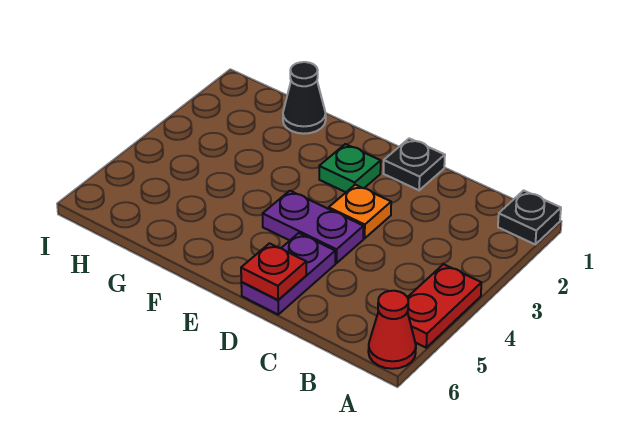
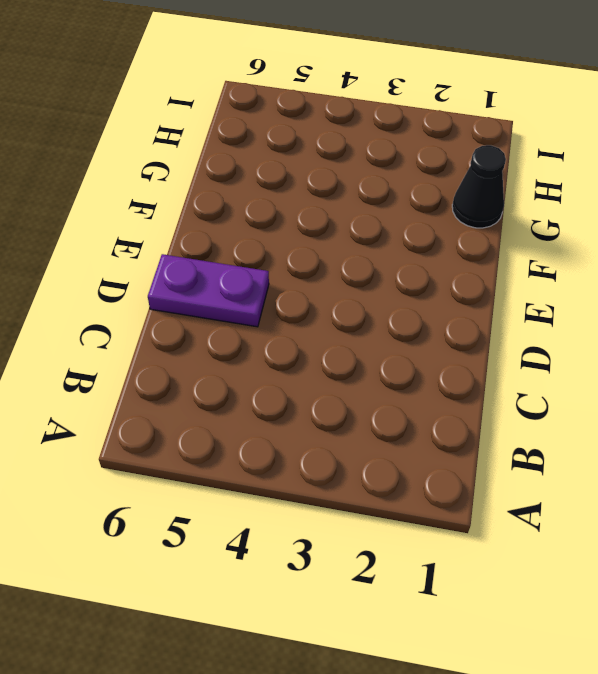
none -> black 1x1 plate [498,191,561,244]
none -> red 1x2 plate [407,264,481,348]

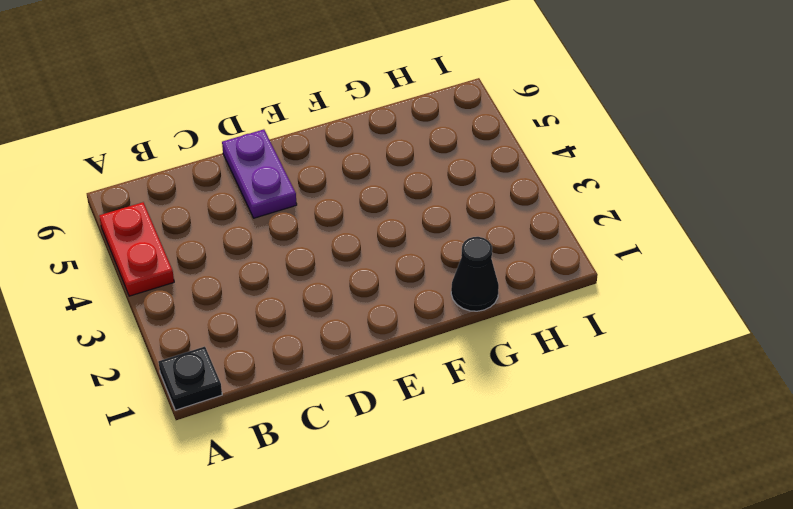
none -> red 1x1 cone [368,291,416,369]
none -> black 1x1 plate [383,138,445,190]

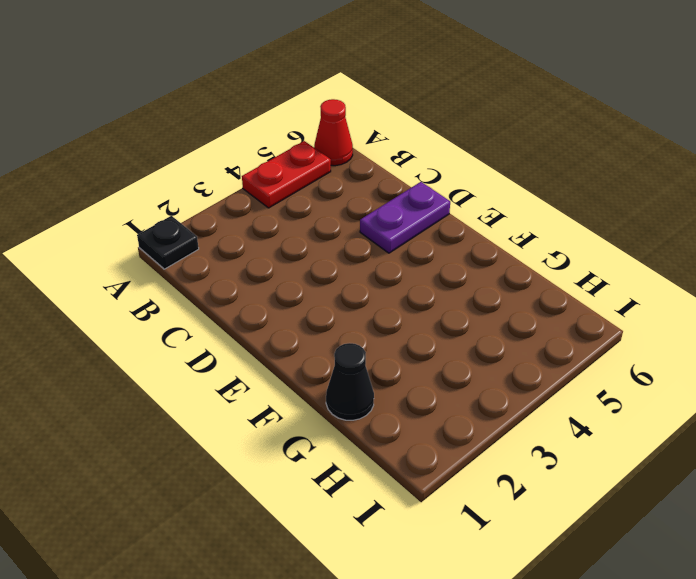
none -> black 1x1 plate [383,138,445,190]
none -> orange 1x1 plate [329,185,391,238]

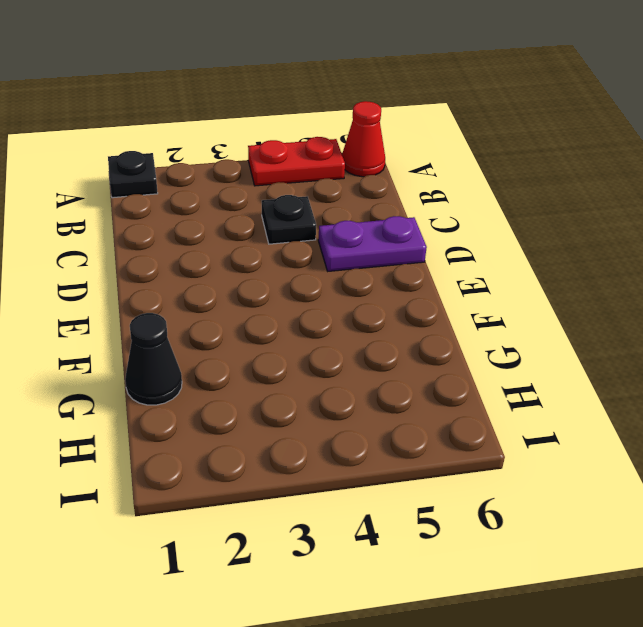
black 1x1 plate [262,195,316,244] -> black 1x1 plate moved to [383,138,445,190]
none -> orange 1x1 plate [329,185,391,238]
none -> purple 1x2 plate [263,191,364,263]

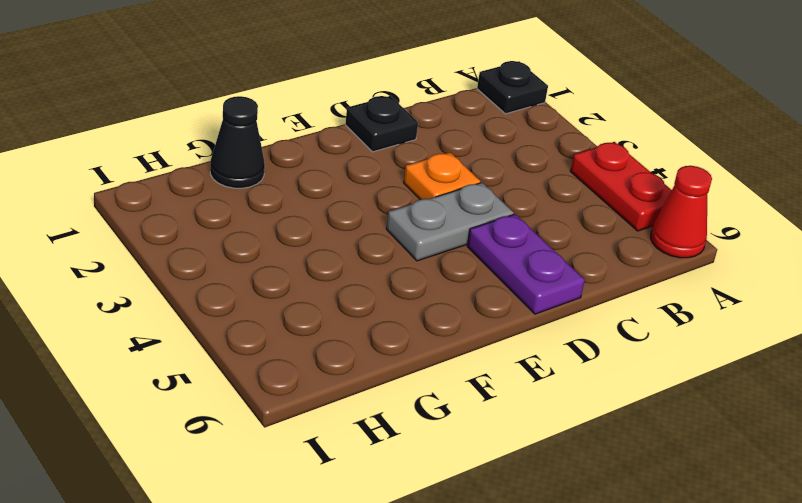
grey 1x2 plate [387,183,514,261] -> purple 1x2 plate [263,191,364,263]
none -> green 1x1 plate [319,144,381,192]
none -> red 1x1 plate [241,243,306,300]

